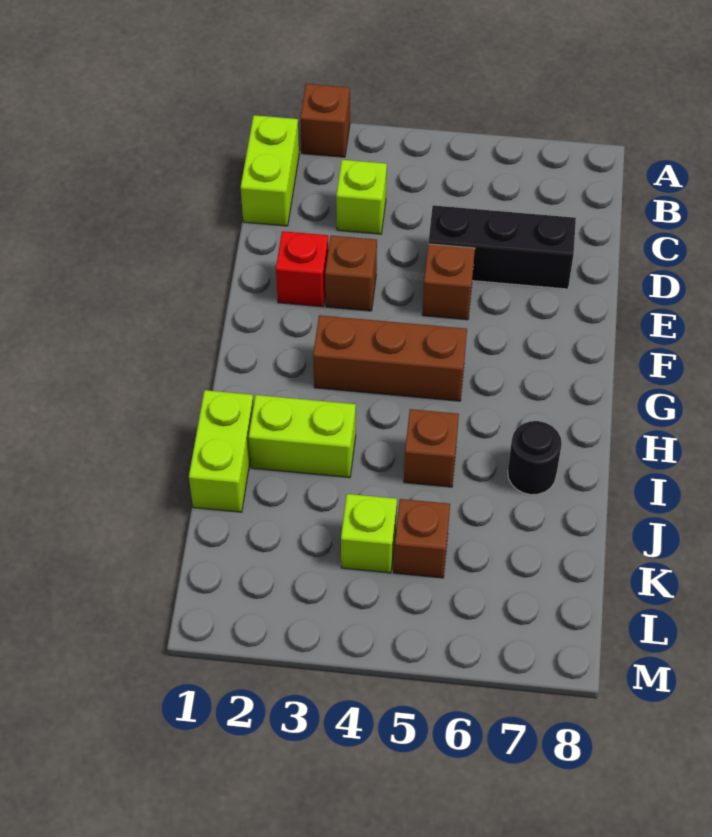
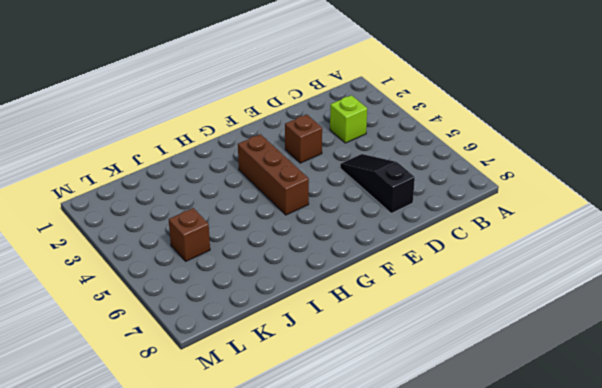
black 1x3 slope [340,154,415,213] -> black 1x3 brick [428,205,576,289]
none -> brown 1x1 brick [300,84,350,157]
none -> lime 1x2 brick [241,115,299,226]
none -> red 1x1 brick [276,231,328,307]

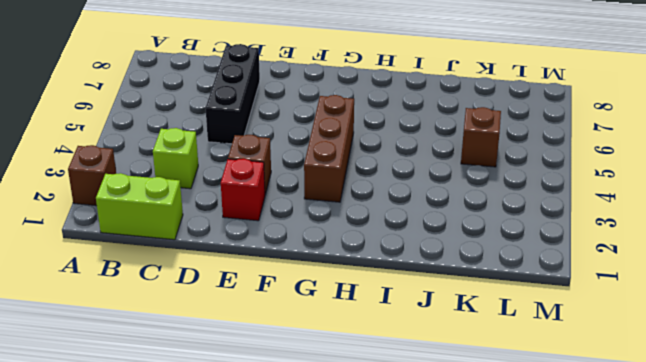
none -> brown 1x1 brick [422,244,475,320]
none -> lime 1x2 brick [189,390,254,512]
none -> lime 1x2 brick [249,395,356,478]

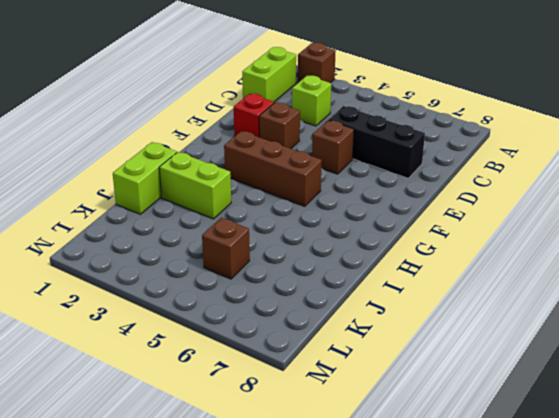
none -> brown 1x1 brick [404,409,459,487]
none -> black 1x1 round brick [508,421,562,495]
none -> lime 1x1 brick [341,494,397,573]

